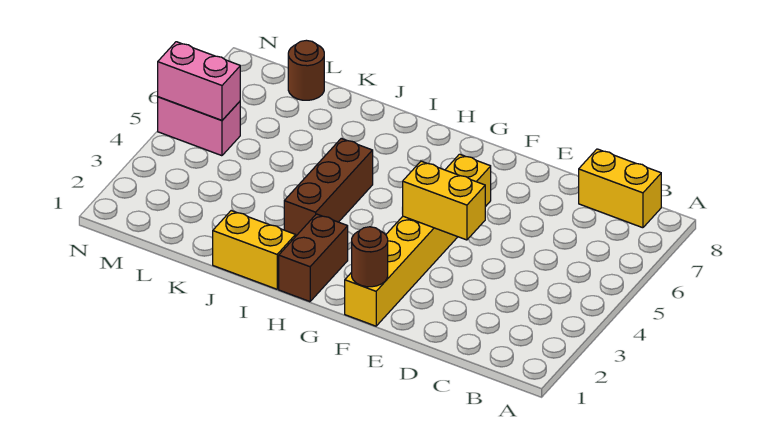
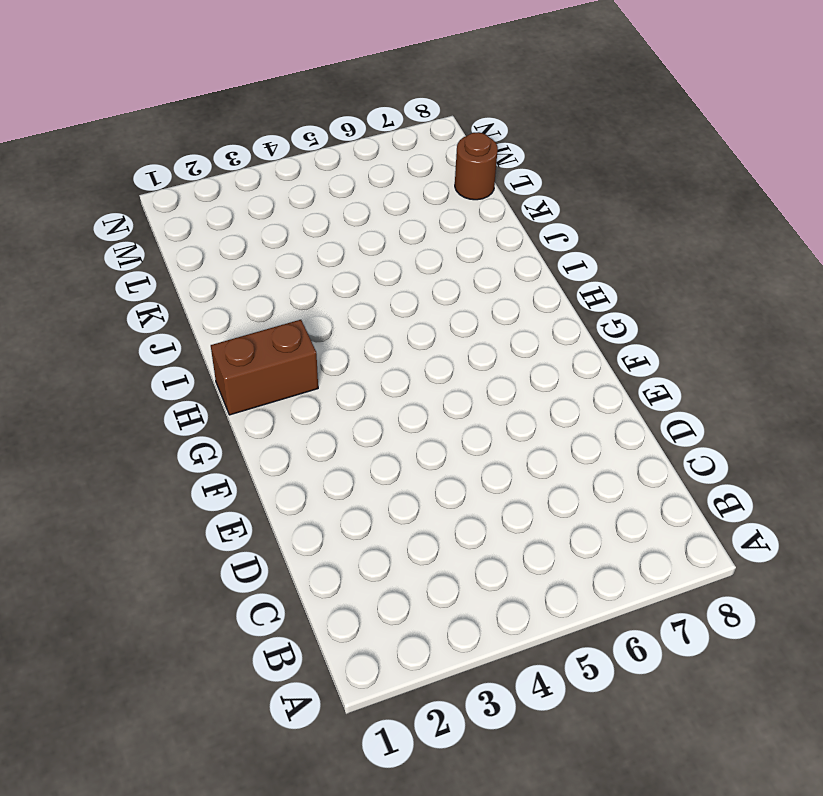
none -> yellow 1x2 brick [578,149,661,228]
none -> yellow 1x6 brick [345,154,491,326]

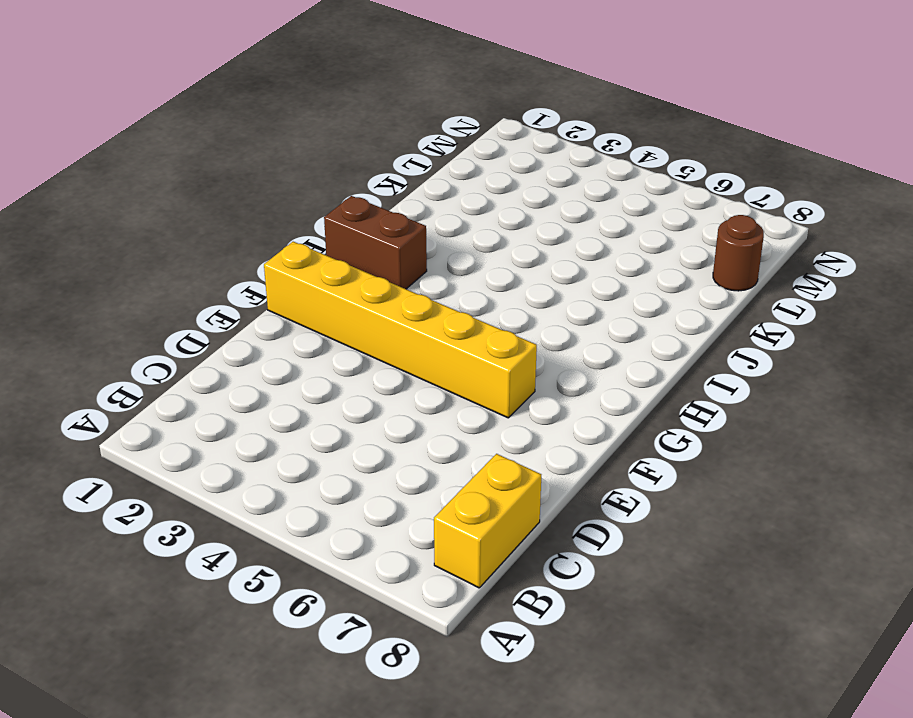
none -> yellow 1x2 brick [213,211,296,289]
none -> brown 1x3 brick [284,138,373,236]

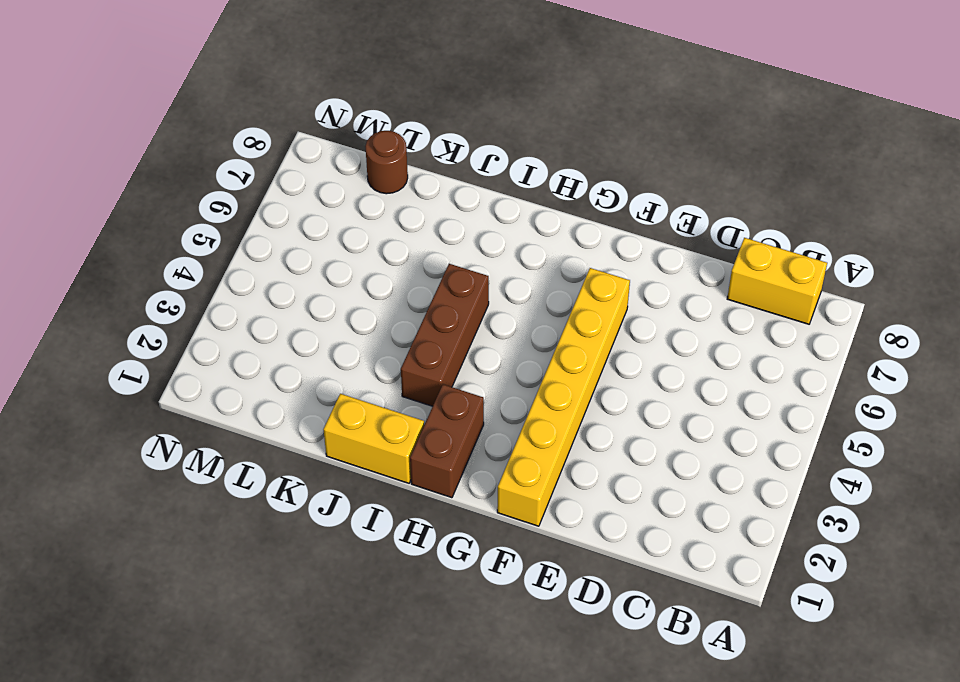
none -> pink 1x2 brick [158,97,240,156]
none -> yellow 1x2 brick [402,161,485,240]

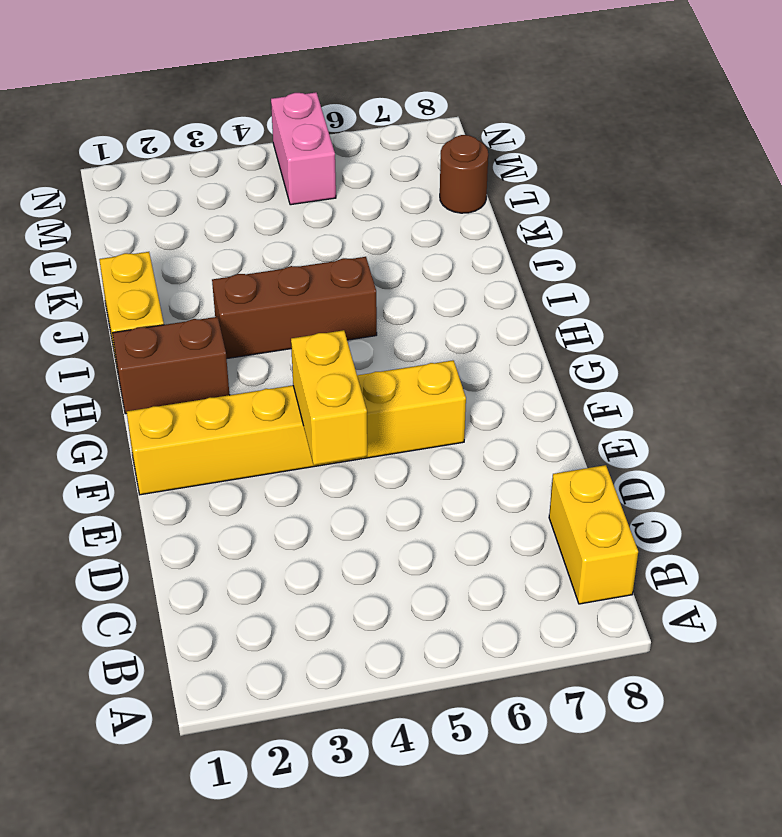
none -> brown 1x1 round brick [352,227,388,287]
none -> pink 1x2 brick [158,42,240,120]

